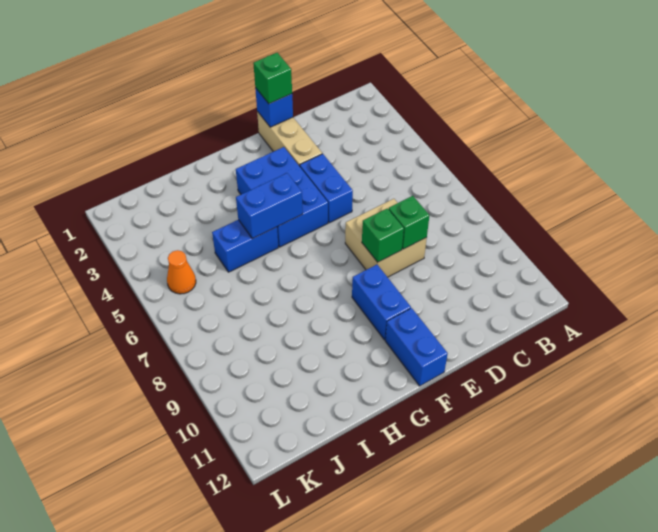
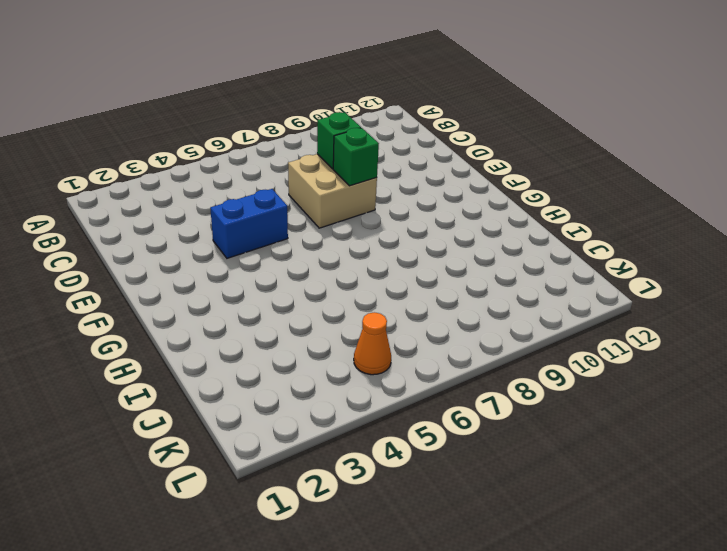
none -> tan 1x3 brick [257,112,322,166]
none -> blue 2x3 brick [236,147,328,247]
none -> blue 1x2 brick [352,265,411,340]

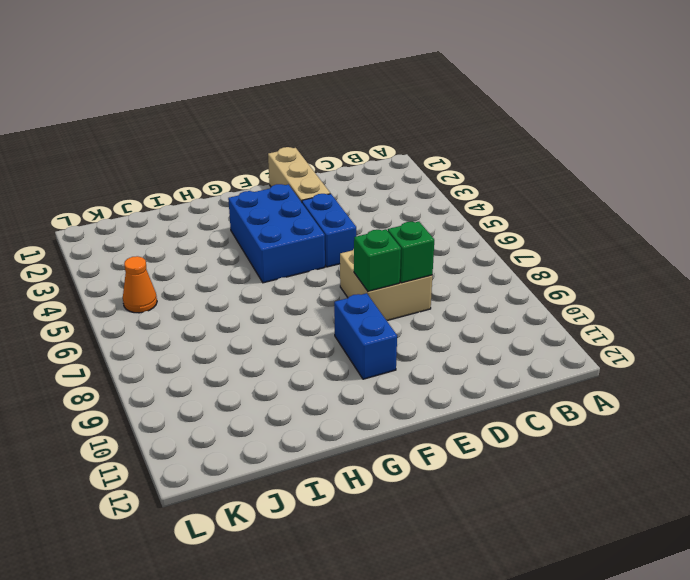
none -> blue 1x2 brick [385,308,448,386]
none -> blue 1x2 brick [212,220,278,272]
none -> blue 1x1 brick [255,88,293,127]

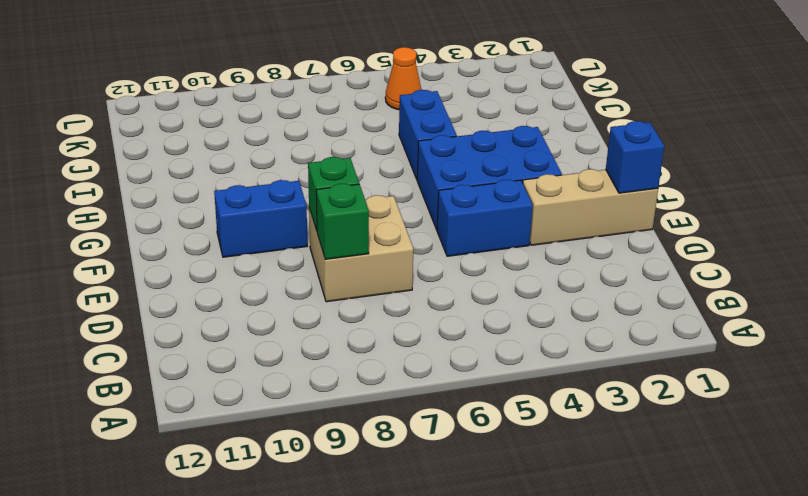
none -> blue 1x2 brick [385,308,448,386]
none -> blue 1x2 brick [236,173,303,239]
none -> green 1x1 brick [253,53,292,104]

